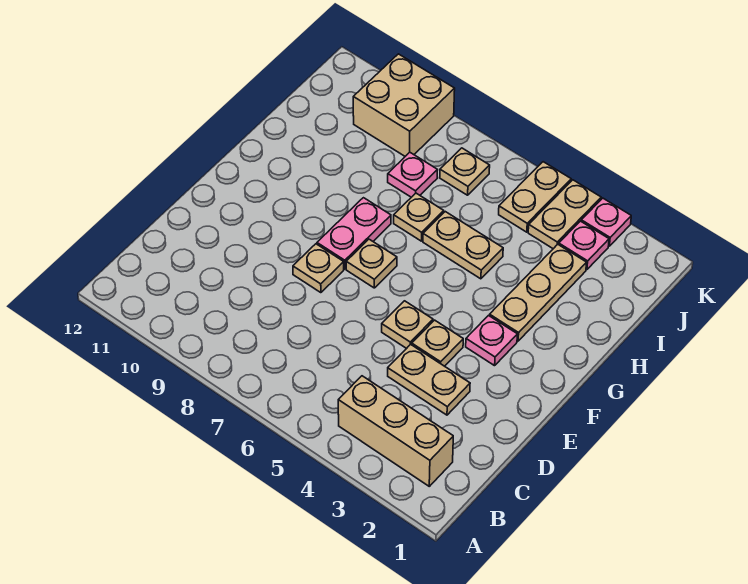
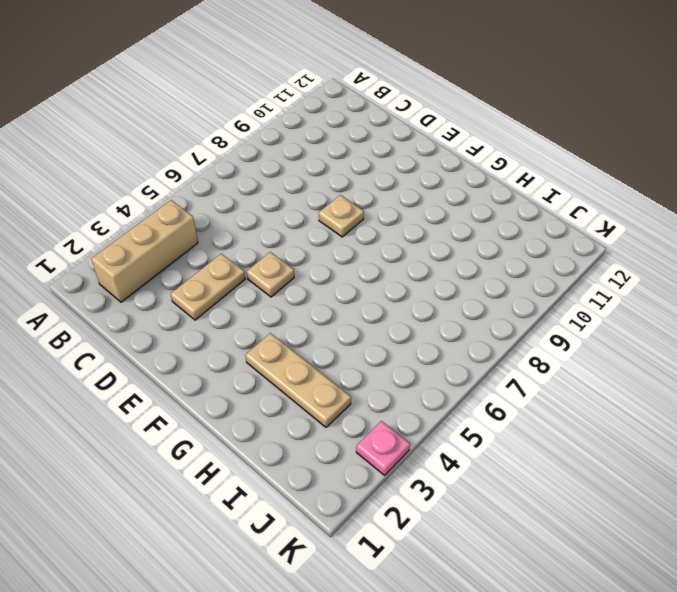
none -> tan 1x1 plate [412,320,463,366]
none -> pink 1x1 plate [466,316,517,366]
none -> tan 1x1 plate [346,239,397,288]

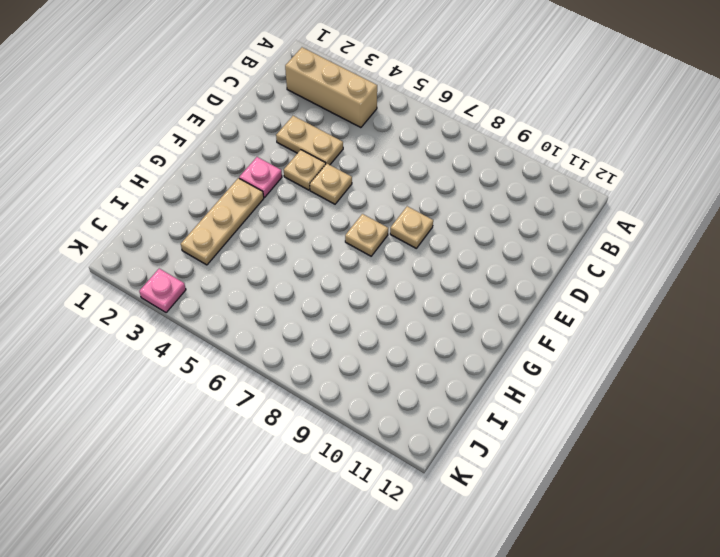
none -> pink 1x2 plate [317,198,391,269]
none -> tan 1x2 plate [423,212,503,279]
none -> tan 1x1 plate [394,193,444,241]

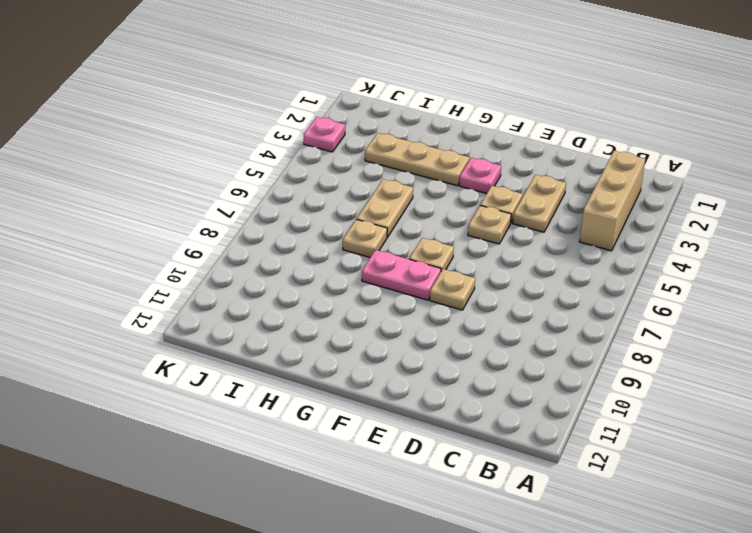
none -> pink 1x1 plate [388,153,437,197]
none -> pink 1x1 plate [559,221,609,270]
none -> tan 1x2 plate [528,180,601,249]

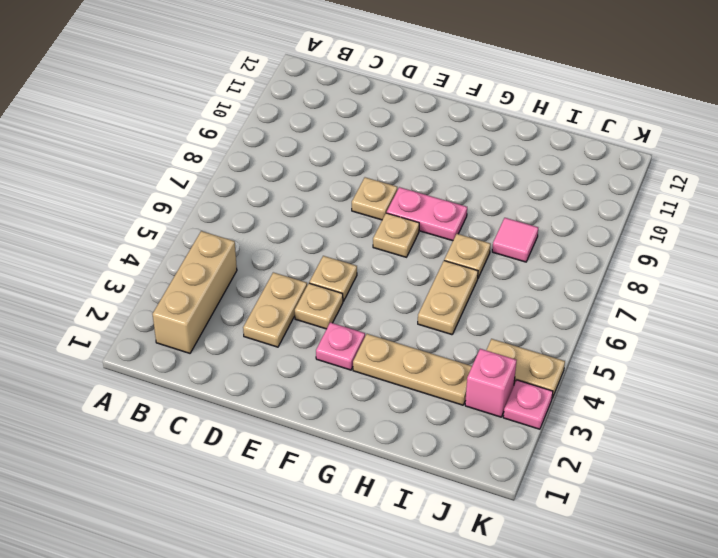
pink 1x1 tile [492,218,538,262] -> pink 1x1 plate [388,153,437,197]
pink 1x1 brick [465,349,517,417] -> pink 1x1 plate [559,221,609,270]
none -> tan 1x2 plate [499,162,571,232]
none -> tan 1x1 plate [440,148,490,195]
none -> tan 2x2 brick [353,54,455,156]

